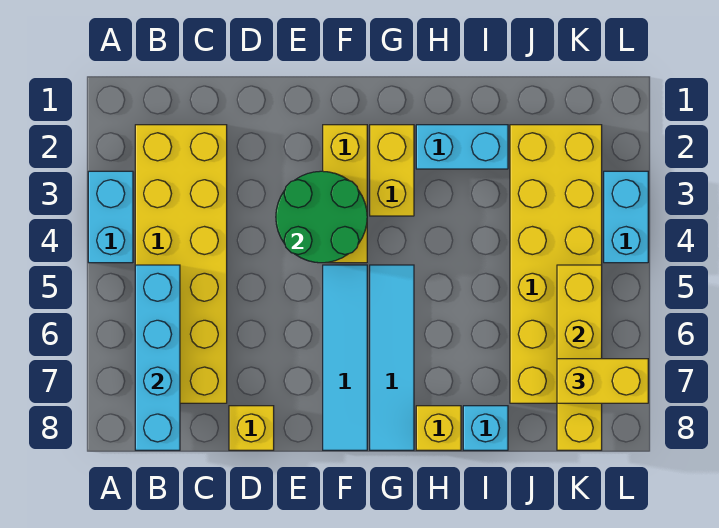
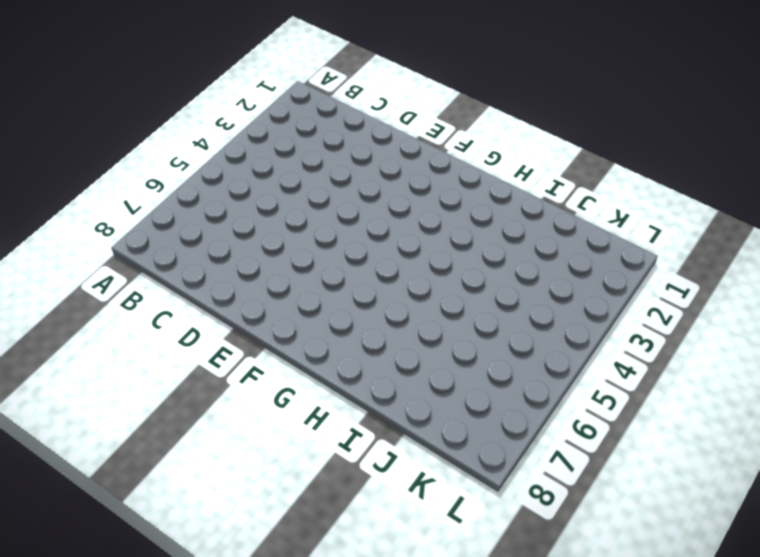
none -> cyan 1x2 brick [88,171,133,263]
none -> yellow 2x6 brick [135,125,227,403]
none -> yellow 1x1 brick [229,406,274,450]

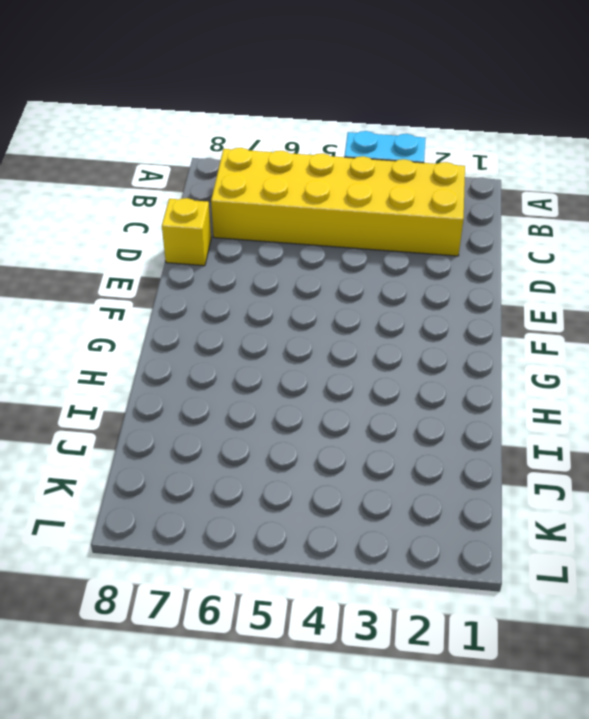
none -> yellow 1x3 brick [323,125,367,263]
none -> cyan 1x4 tile [323,265,367,450]
none -> yellow 1x2 brick [370,125,414,216]

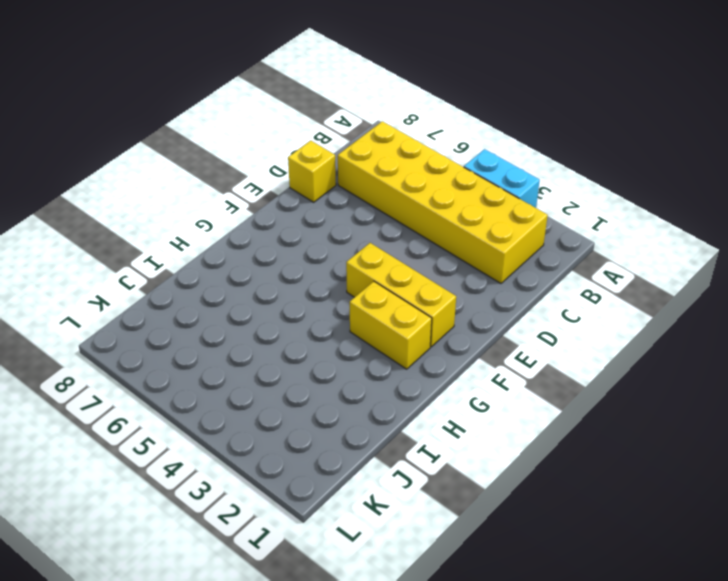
none -> cyan 1x4 tile [323,265,367,450]
none -> cyan 1x4 tile [370,265,414,450]
none -> cyan 1x2 brick [416,125,508,169]

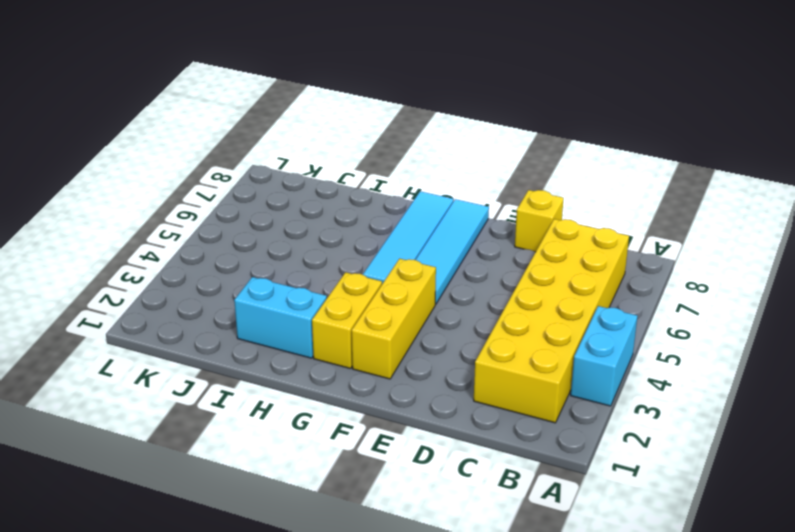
none -> yellow 1x1 brick [416,406,461,450]
none -> cyan 1x1 brick [463,406,508,450]
none -> yellow 2x6 brick [510,125,602,403]

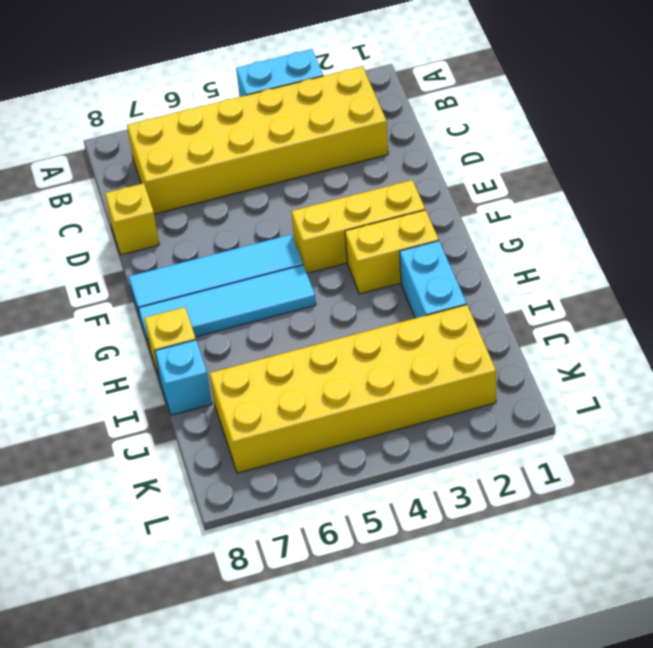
none -> cyan 1x2 brick [604,171,648,263]
none -> cyan 1x4 brick [135,265,180,450]
none -> green 2x2 round brick [276,171,367,263]

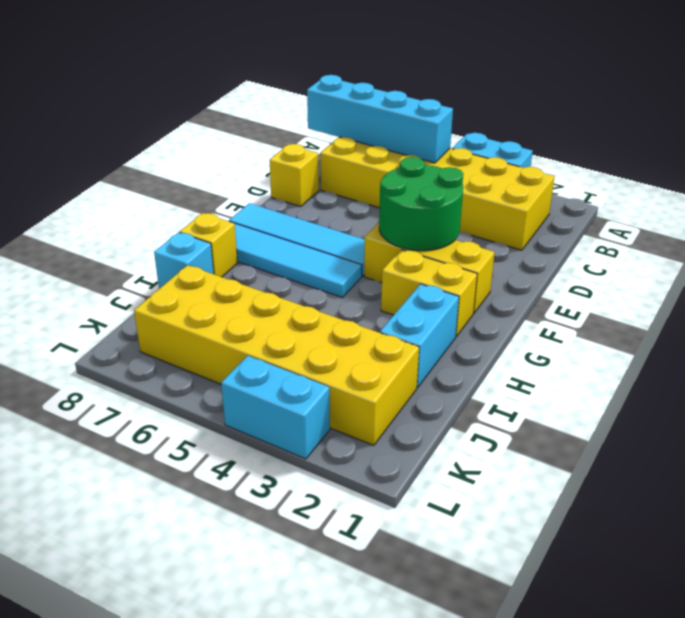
none -> yellow 1x4 brick [557,265,602,450]
none -> yellow 1x2 brick [557,359,648,403]

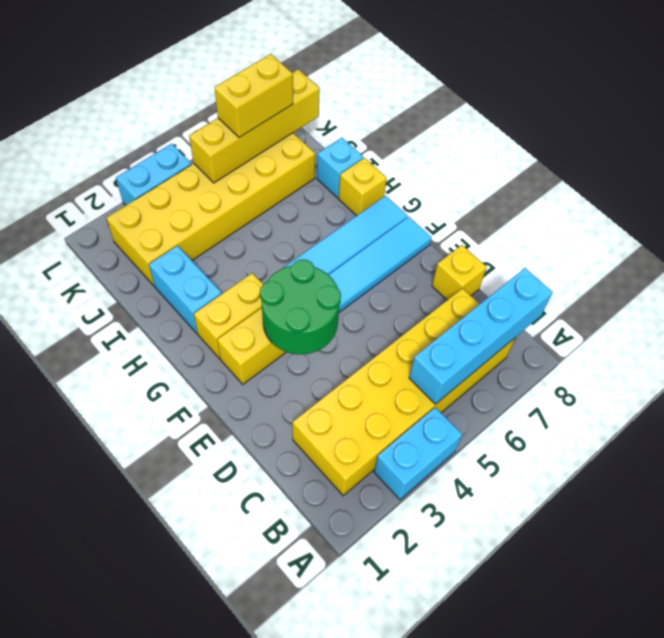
yellow 1x2 brick [214,54,293,138] -> yellow 1x2 brick turned to [557,359,648,403]

